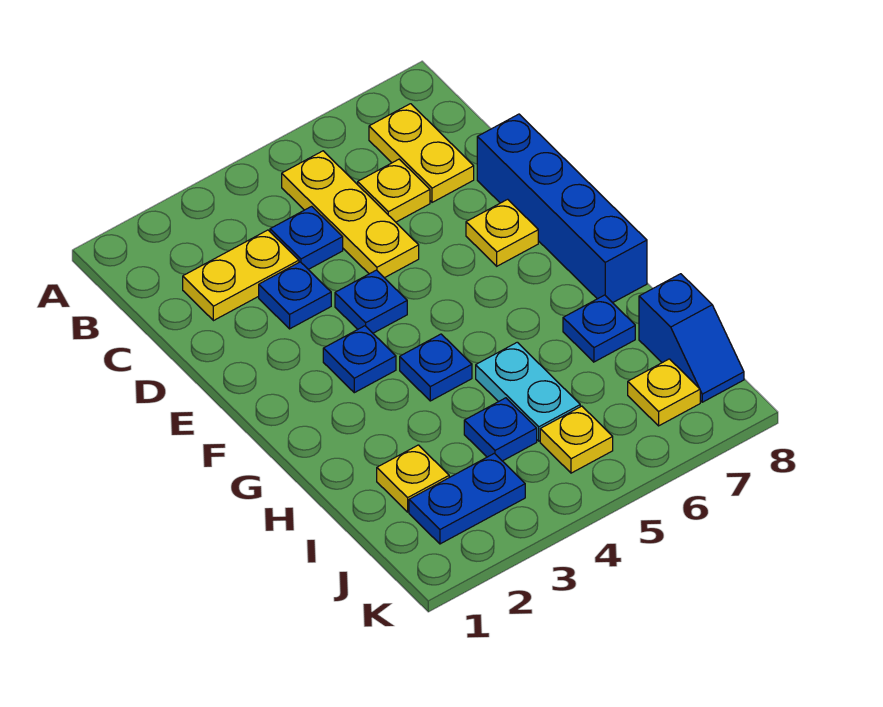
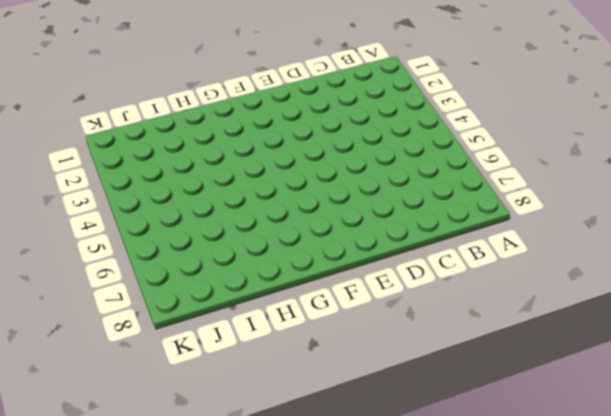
none -> yellow 1x3 plate [282,151,419,278]
none -> yellow 1x2 plate [369,104,474,202]
none -> yellow 1x2 plate [183,230,299,321]

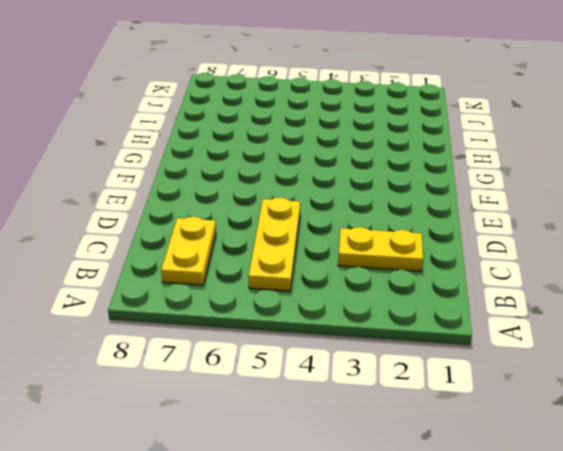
none -> blue 1x1 plate [270,206,343,269]
none -> yellow 1x1 plate [358,159,430,222]
none -> blue 1x1 plate [259,262,331,329]

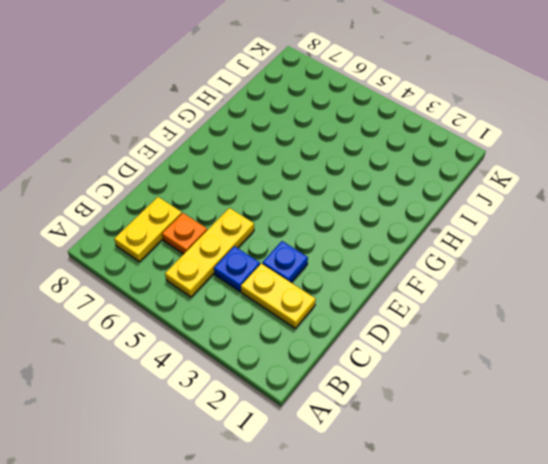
orange 1x1 plate [162,213,207,254] -> yellow 1x1 plate [358,159,430,222]
none -> blue 1x4 brick [477,114,647,303]
none -> blue 1x1 plate [335,270,407,333]
none -> yellow 1x1 plate [466,199,538,266]

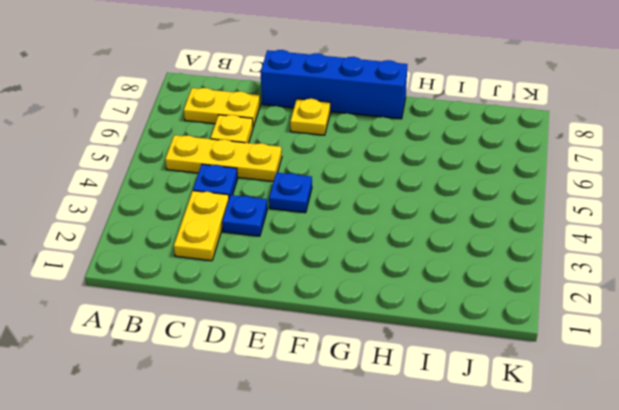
none -> blue 1x1 plate [323,326,396,393]
none -> blue 1x1 plate [400,334,472,401]
none -> cyan 1x2 plate [476,342,580,441]

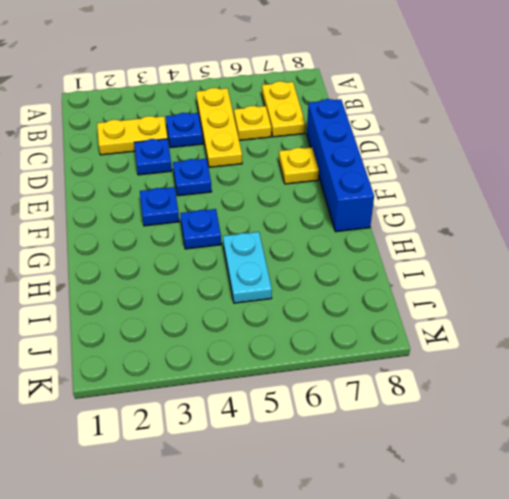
none -> blue 1x1 plate [563,295,635,362]
none -> yellow 1x1 plate [377,445,449,512]
none -> blue 1x1 plate [464,398,537,461]

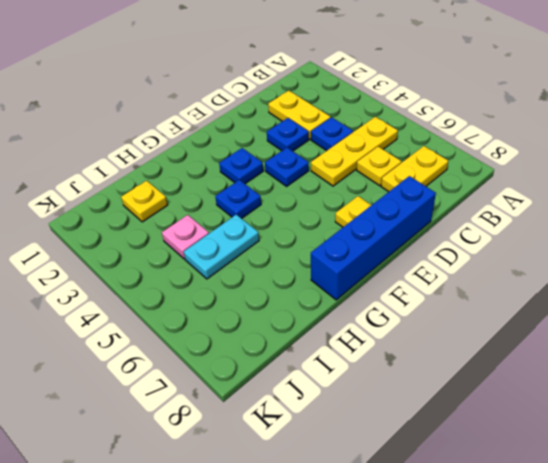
pink 1x1 plate [162,215,209,259] -> blue 1x1 plate [464,398,537,461]
none -> blue 1x1 plate [563,295,635,362]
none -> blue 1x2 slope [639,274,744,402]
none -> blue 1x2 plate [409,453,525,544]

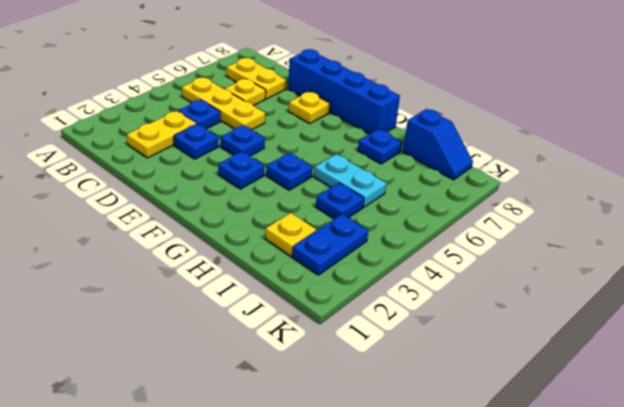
none -> yellow 1x1 plate [540,406,613,473]
none -> yellow 1x1 plate [628,359,700,426]

